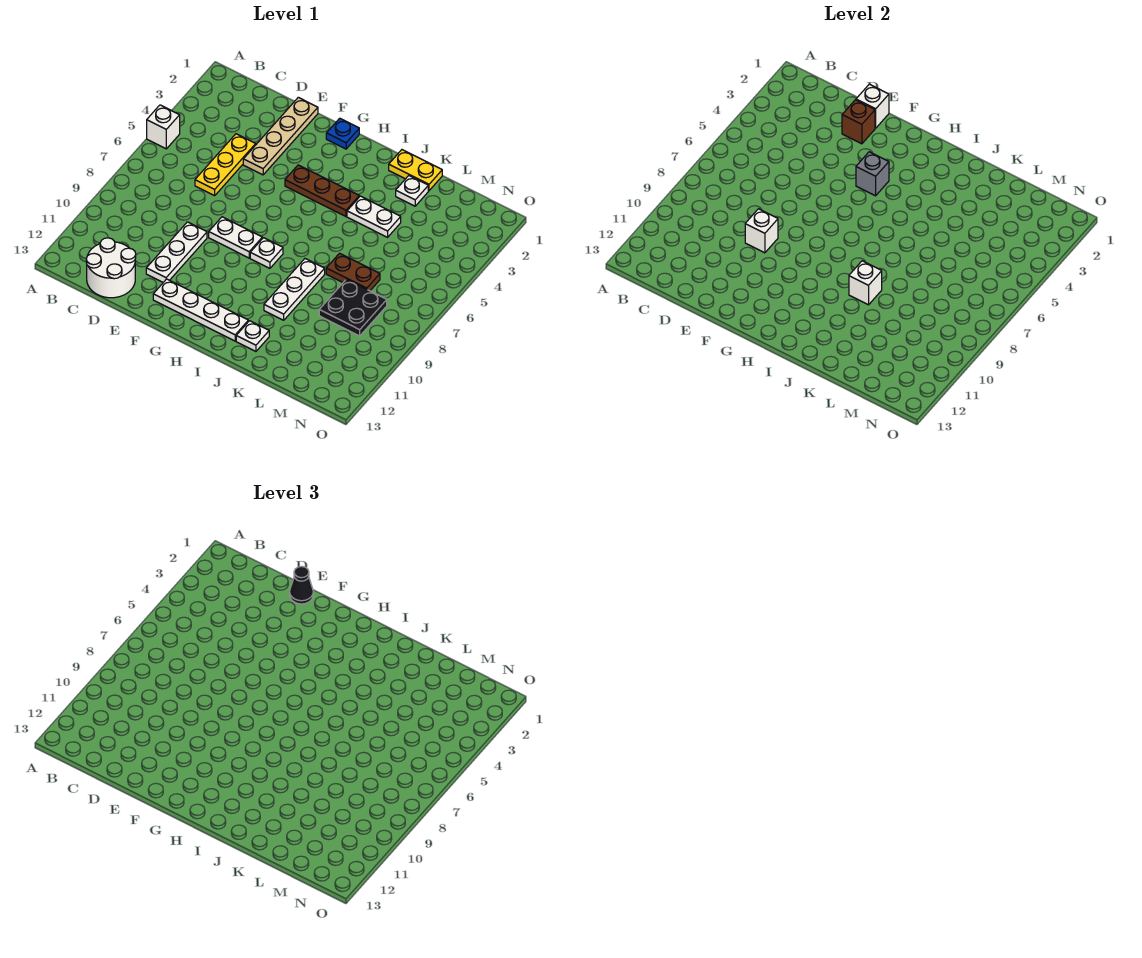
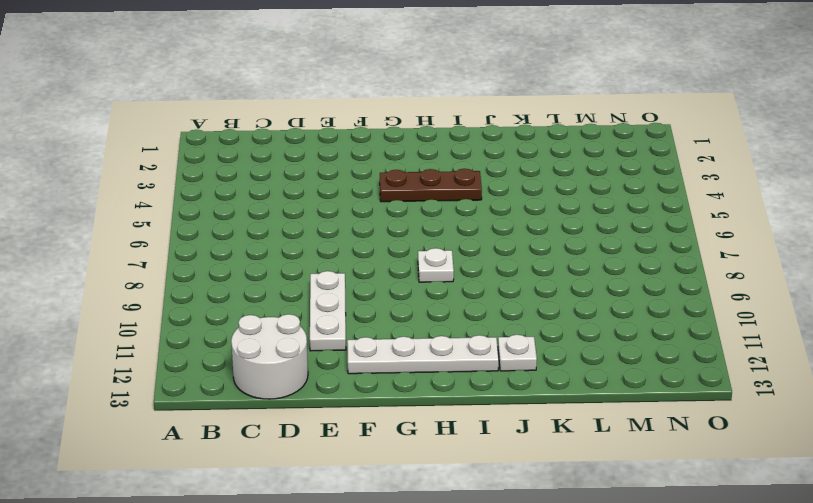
none -> white 1x1 brick [147,105,180,149]
none -> yellow 1x3 plate [195,134,256,196]
none -> tan 1x4 plate [243,97,318,175]

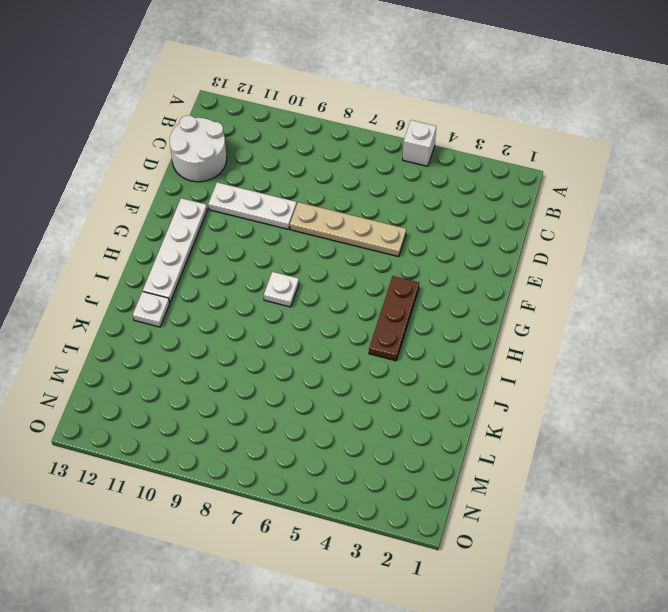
tan 1x4 plate [290,202,406,257] -> tan 1x4 plate moved to [243,97,318,175]
none -> yellow 1x3 plate [195,134,256,196]
none -> white 1x2 plate [209,217,262,258]
none -> blue 1x1 plate [326,118,359,149]

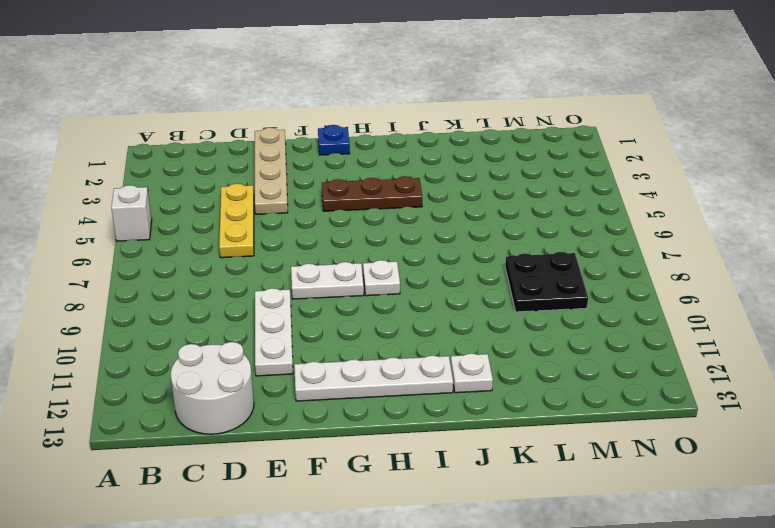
none -> yellow 1x2 plate [389,150,442,191]
none -> white 1x2 plate [347,196,401,237]
none -> white 1x3 plate [264,259,325,320]

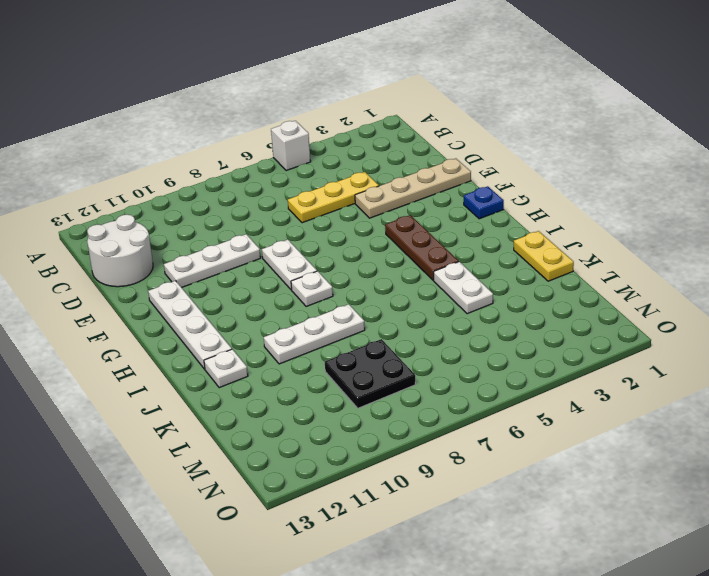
none -> white 1x1 plate [396,176,428,206]
none -> brown 1x2 plate [326,253,380,291]
none -> white 1x1 brick [856,84,889,128]

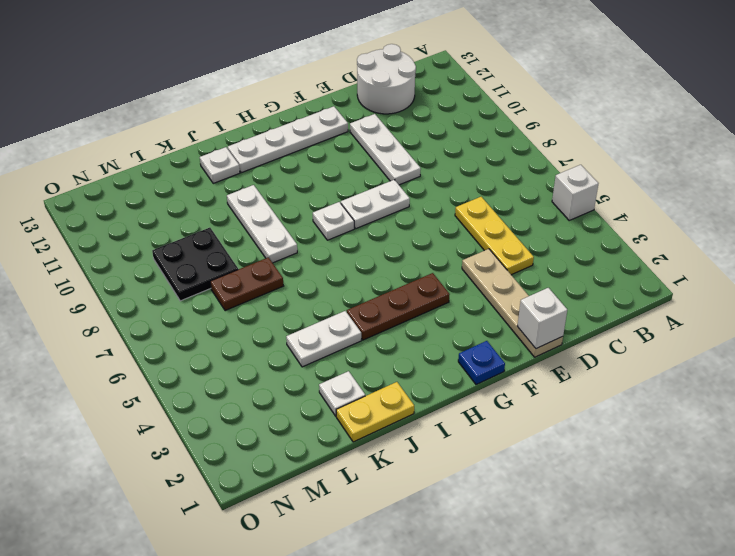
none -> brown 1x1 brick [842,100,875,144]
none -> white 1x1 brick [745,209,778,253]
none -> grey 1x1 brick [856,152,889,196]

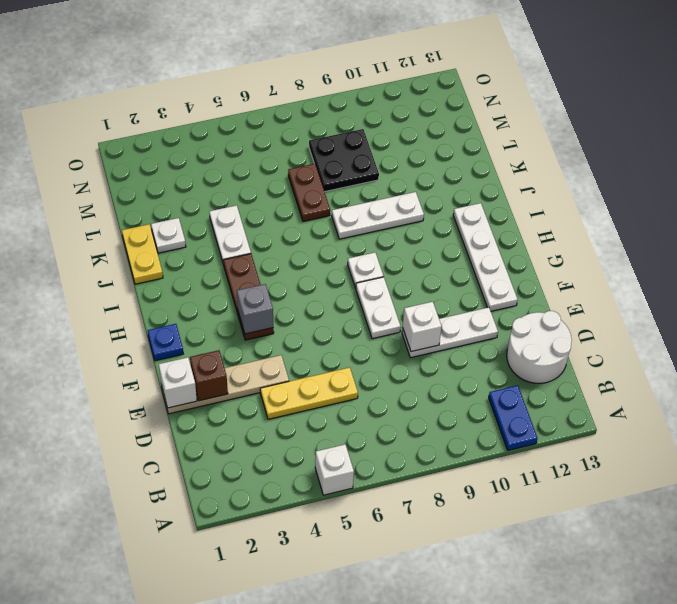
blue 1x2 plate [489,385,538,450] -> none
none -> white 1x1 plate [236,321,269,351]
none -> white 1x1 brick [849,261,882,305]
none -> black 1x1 cone [290,567,313,604]

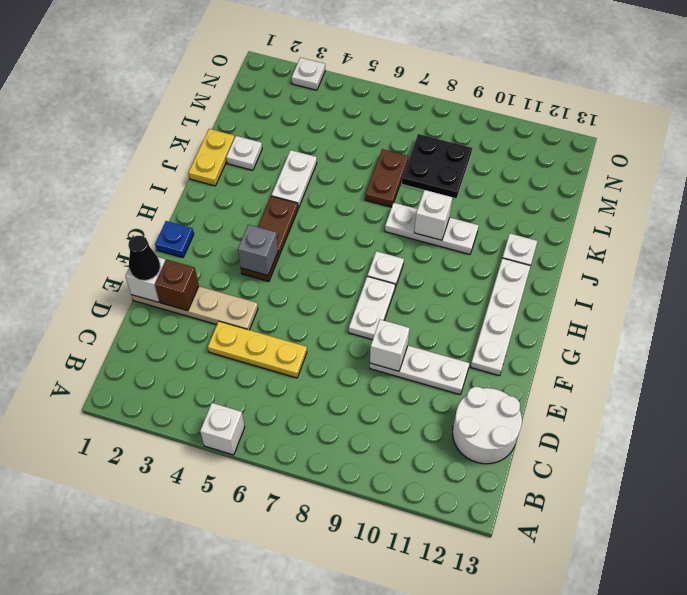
white 1x1 plate [292,58,325,90] -> none

